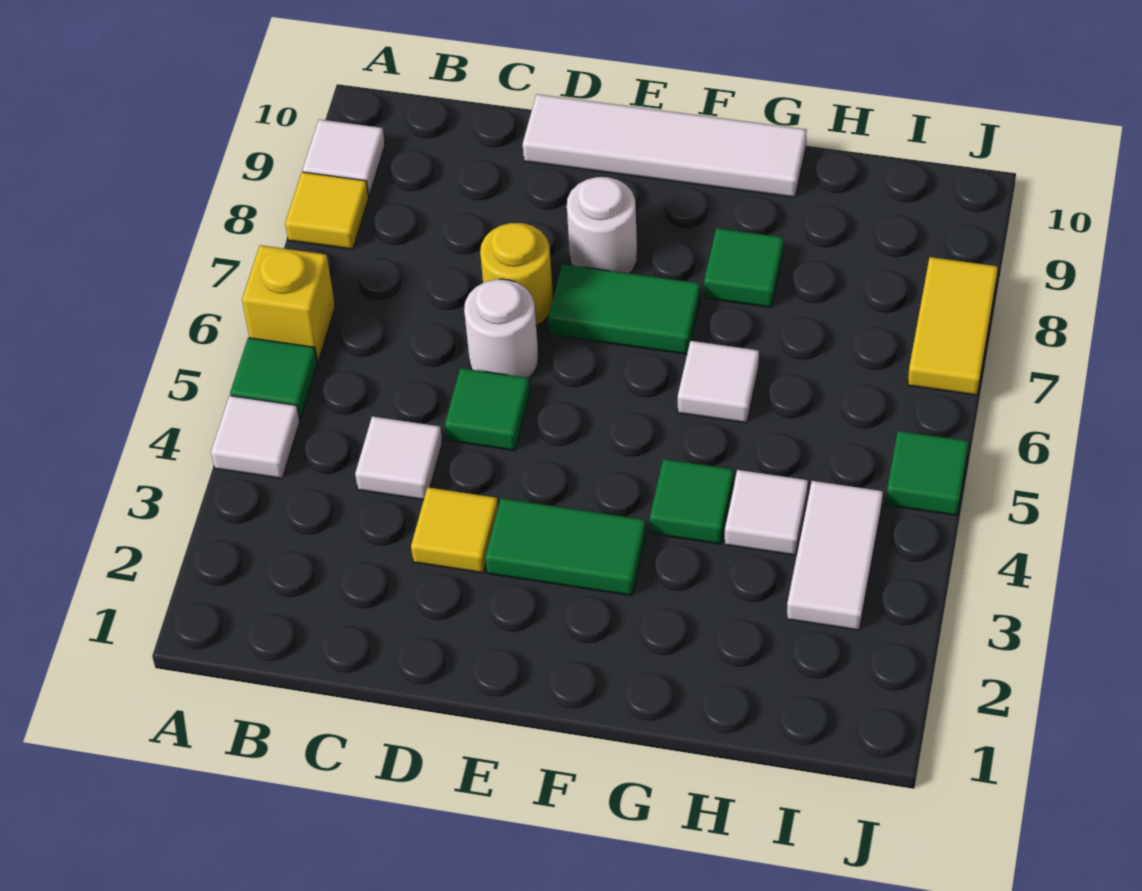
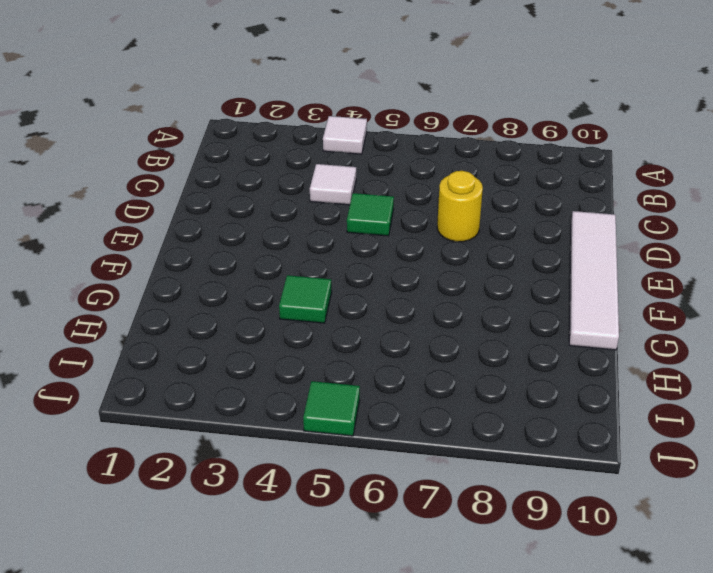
none -> green 1x1 tile [230,338,318,419]
none -> yellow 1x1 brick [242,245,335,361]
none -> yellow 1x1 tile [285,172,369,249]

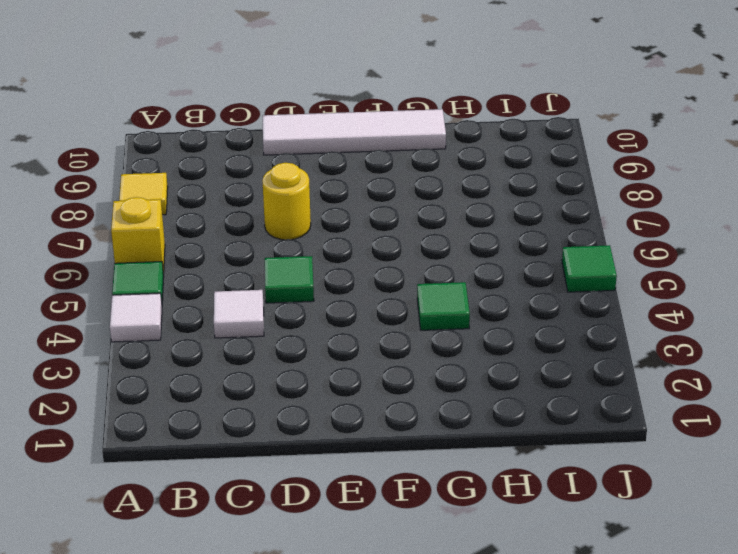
none -> white 1x1 tile [303,119,385,195]
none -> yellow 1x1 tile [411,487,498,573]
none -> white 1x1 round brick [464,279,538,378]

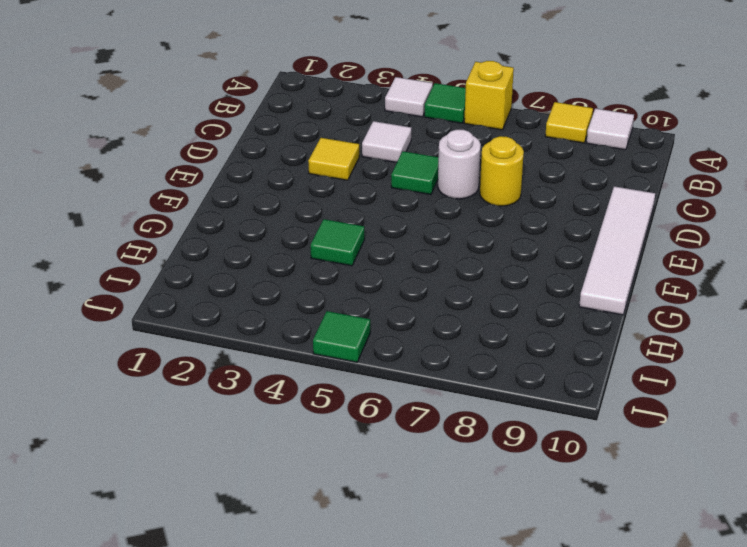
none -> green 1x2 tile [485,498,646,596]
none -> green 1x2 tile [548,264,700,354]
none -> white 1x1 round brick [567,177,637,273]

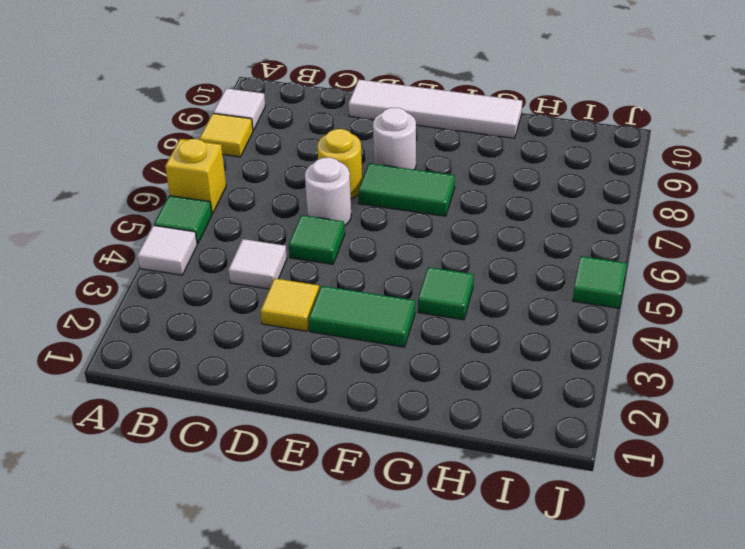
none -> white 1x1 tile [678,341,759,423]
none -> green 1x1 tile [704,228,783,307]
none -> white 1x1 tile [725,470,808,555]

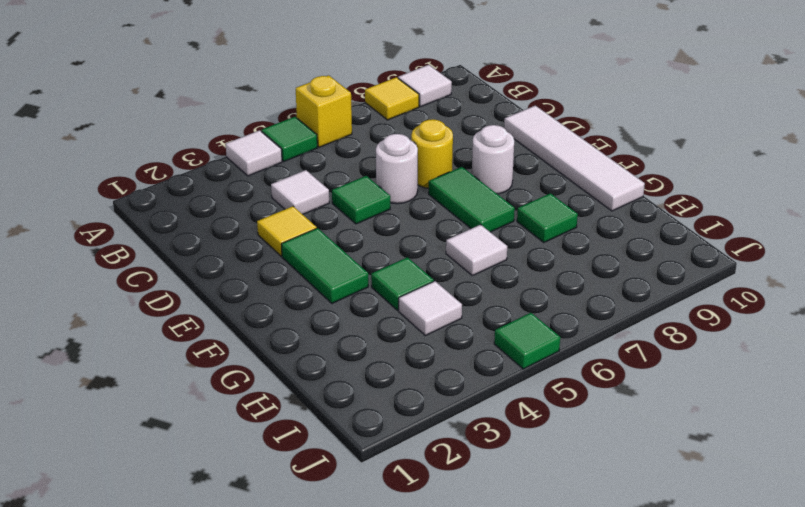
none -> white 1x2 tile [787,481,883,630]
none -> yellow 1x2 tile [908,257,998,395]

